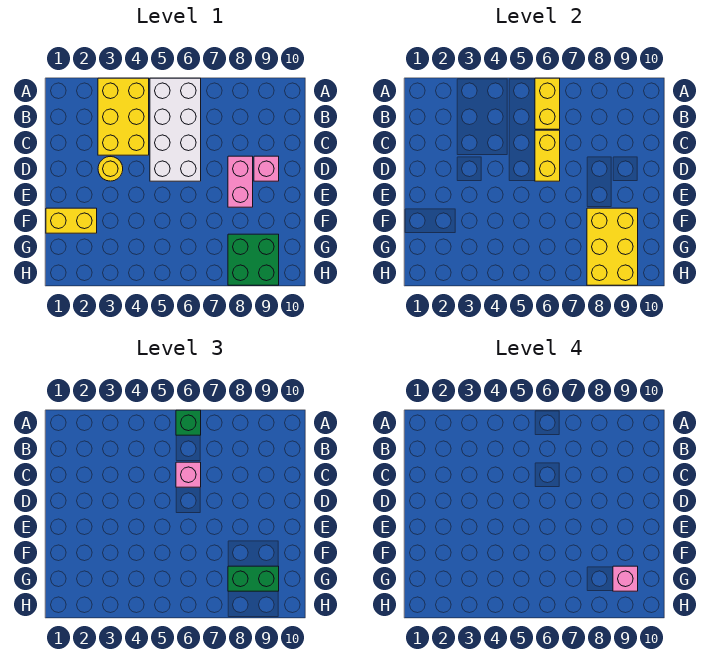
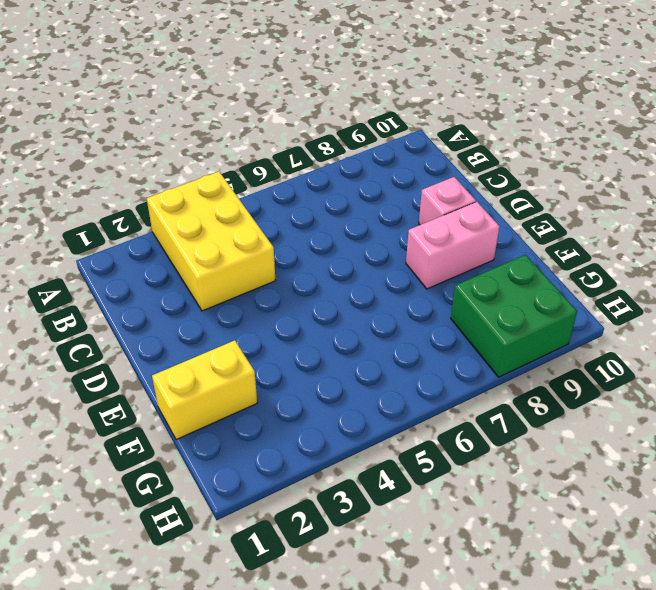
pink 1x2 brick [406,202,500,289] -> pink 1x2 brick turned to [228,156,253,207]
none -> white 2x4 brick [150,78,201,181]
none -> yellow 1x1 round brick [98,157,123,181]
none -> yellow 1x2 brick [535,78,560,129]

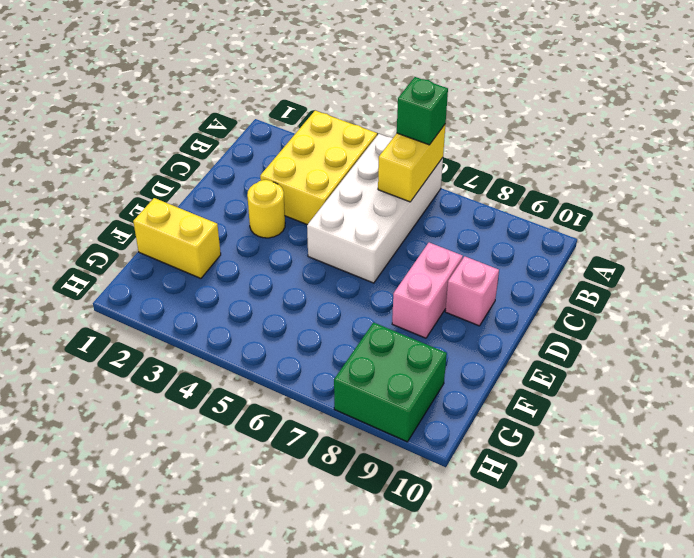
none -> yellow 1x2 brick [535,130,560,181]
none -> yellow 2x3 brick [587,208,638,285]
none -> pink 1x1 brick [176,462,201,487]

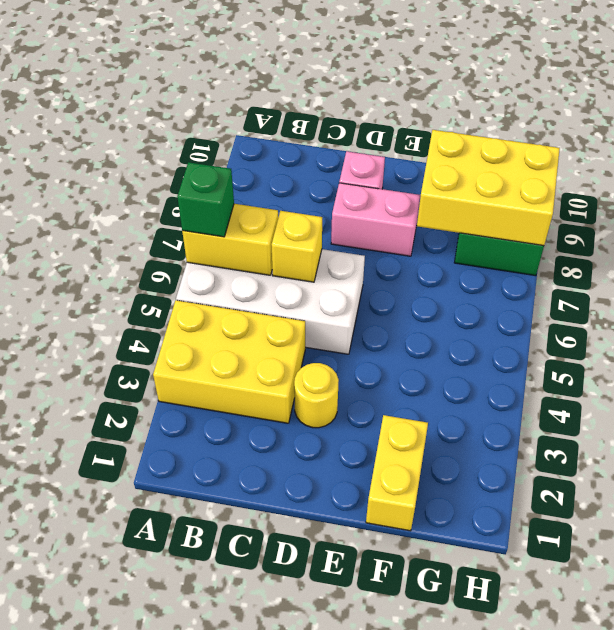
yellow 1x1 brick [272,211,322,282] -> yellow 1x2 brick [535,130,560,181]
none -> pink 1x1 brick [176,462,201,487]
none -> green 1x2 brick [228,566,279,591]
none -> pink 1x1 brick [613,566,638,591]

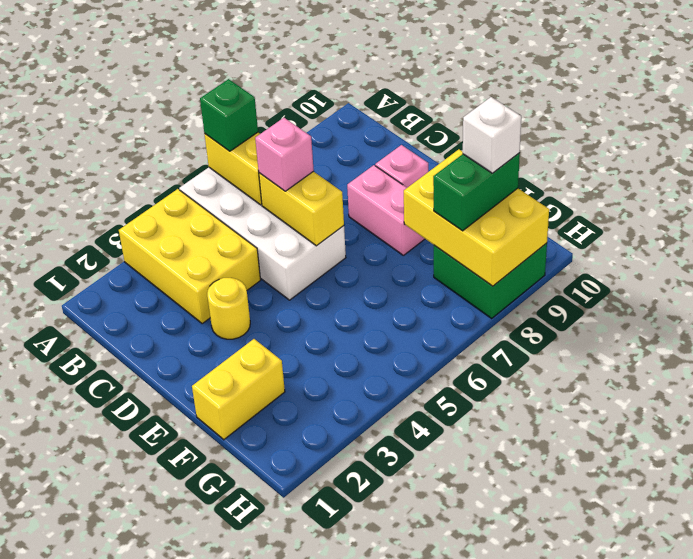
white 1x1 brick [463,97,521,173] -> pink 1x1 brick [613,566,638,591]

